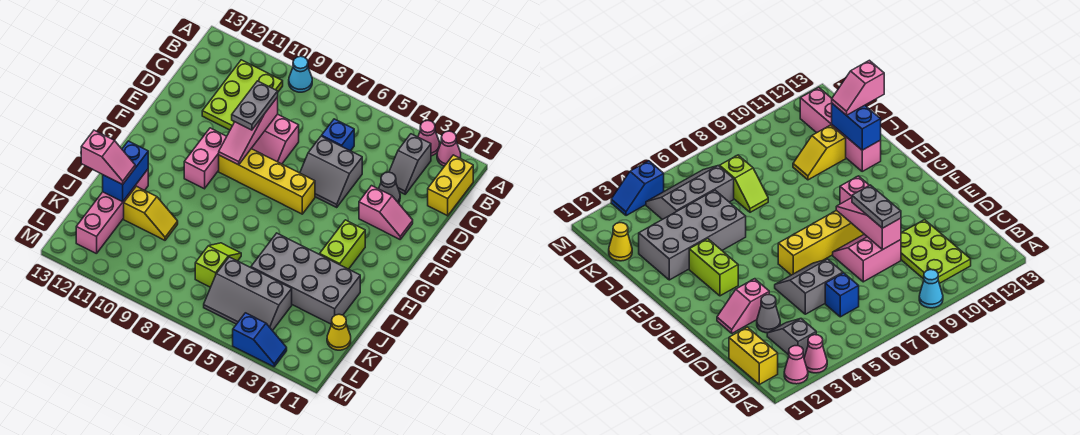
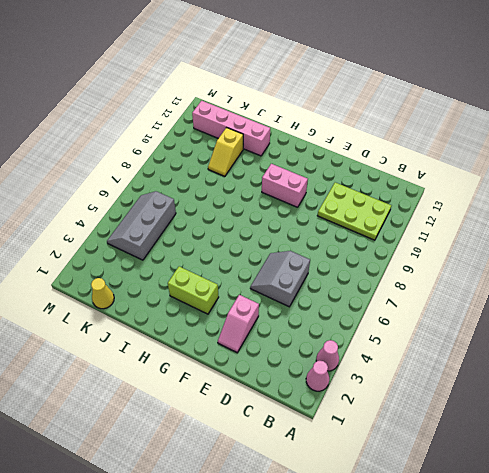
none -> cyan 1x1 cone [289,56,312,92]
none -> yellow 1x2 brick [428,155,473,216]
none -> grey 1x2 slope [389,134,431,194]

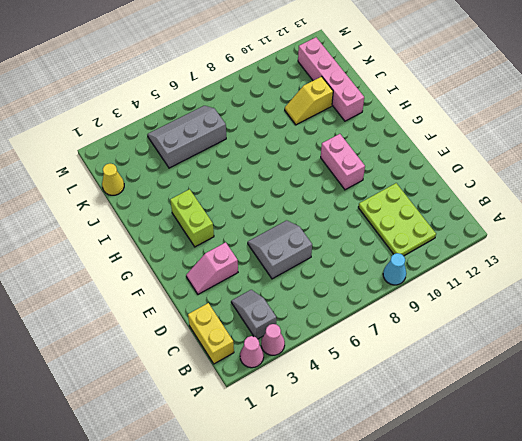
none -> blue 1x1 brick [322,119,354,151]
none -> grey 1x1 cone [379,172,400,203]
none -> pink 2x2 slope [251,114,299,164]

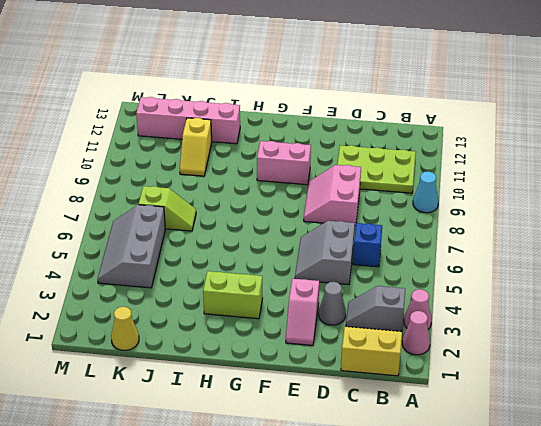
none -> yellow 1x4 brick [219,149,315,214]
none -> grey 2x4 brick [251,233,360,324]
none -> blue 1x2 slope [233,313,287,367]

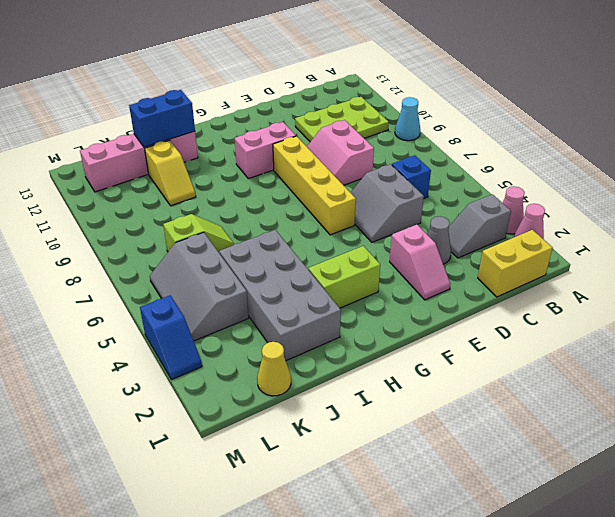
none -> pink 1x3 slope [219,97,278,165]
none -> grey 1x2 plate [232,81,278,130]
none -> pink 1x2 slope [81,130,135,184]

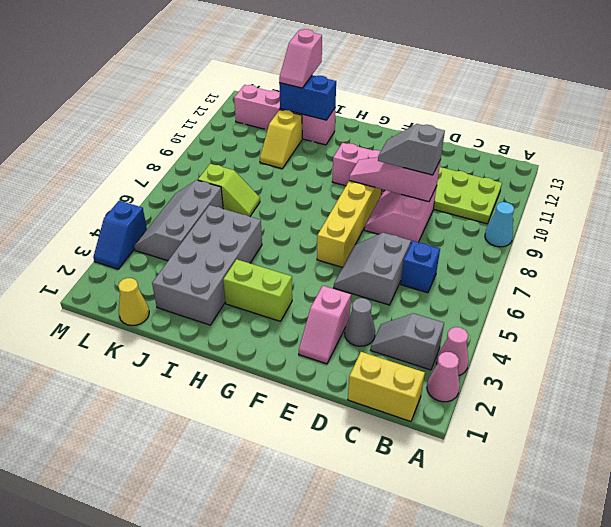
grey 1x2 slope [378,124,445,175] -> grey 1x2 plate [232,81,278,130]

